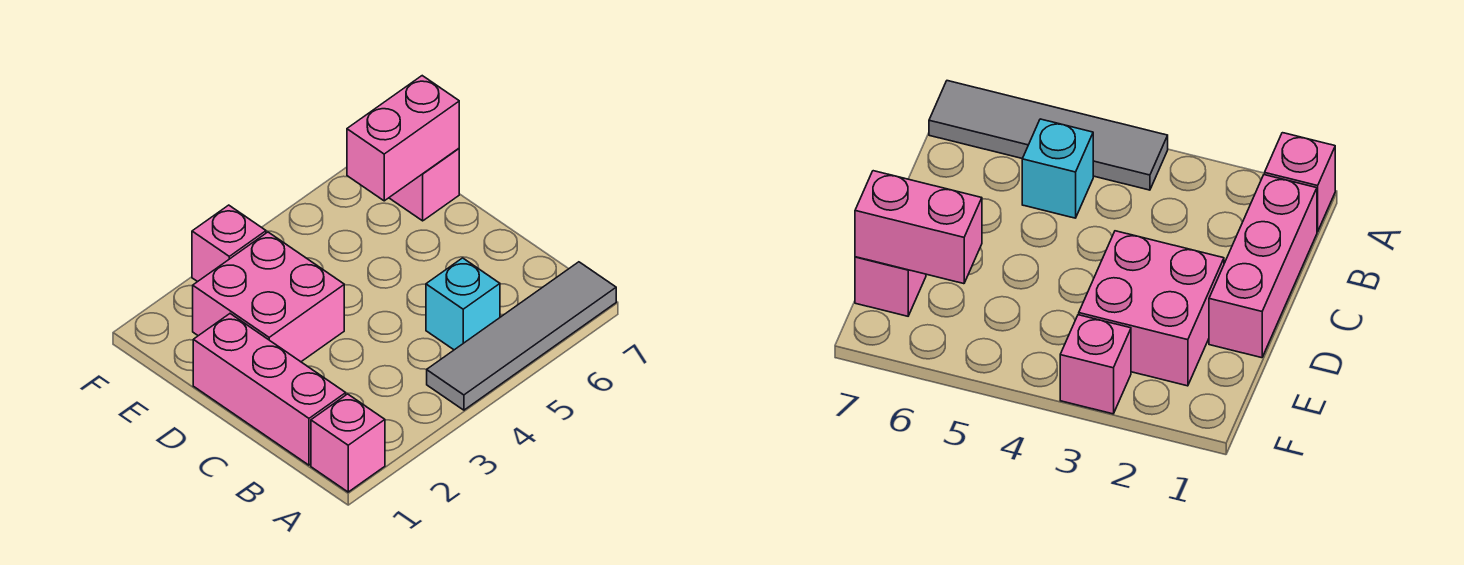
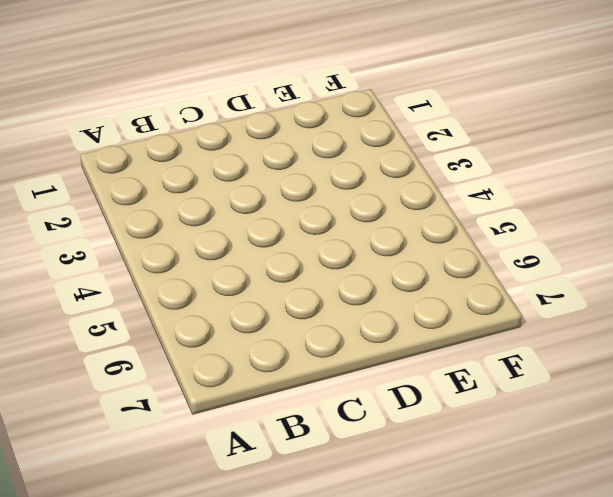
none -> pink 1x1 brick [311,394,385,492]
none -> grey 1x4 tile [427,262,616,410]

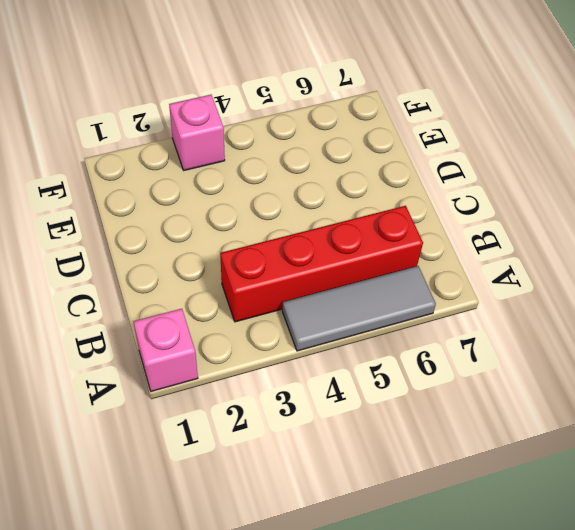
grey 1x3 tile [282,266,436,351] -> grey 1x4 tile [427,262,616,410]
red 1x4 brick [220,206,423,322] -> cyan 1x1 brick [426,258,500,350]
none -> pink 1x3 brick [193,314,346,465]
none -> pink 2x2 brick [193,232,344,362]

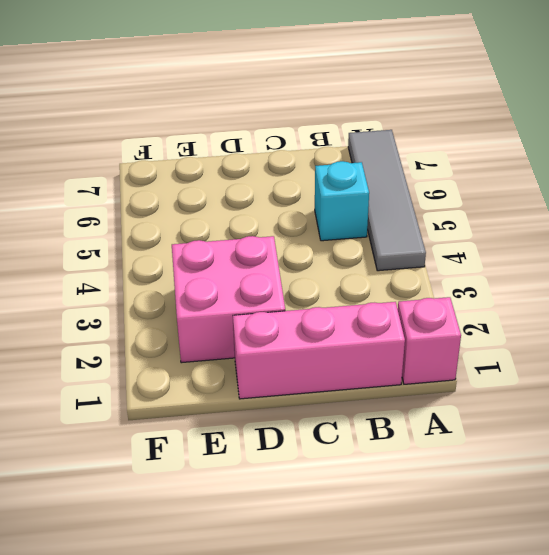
none -> pink 1x1 brick [389,148,459,221]
none -> pink 1x1 brick [192,205,266,282]

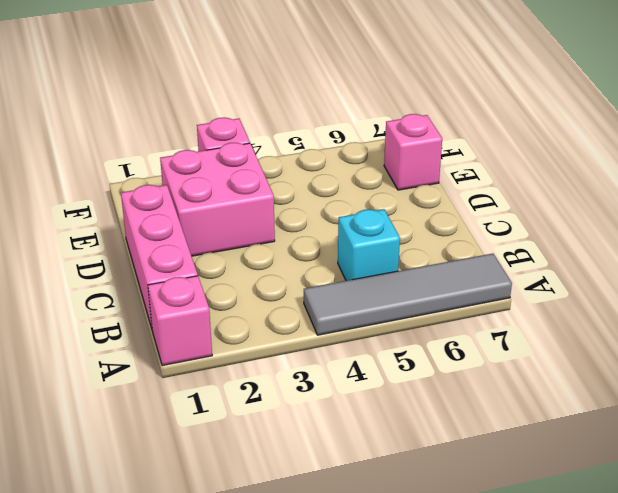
none -> pink 1x2 brick [347,76,459,201]

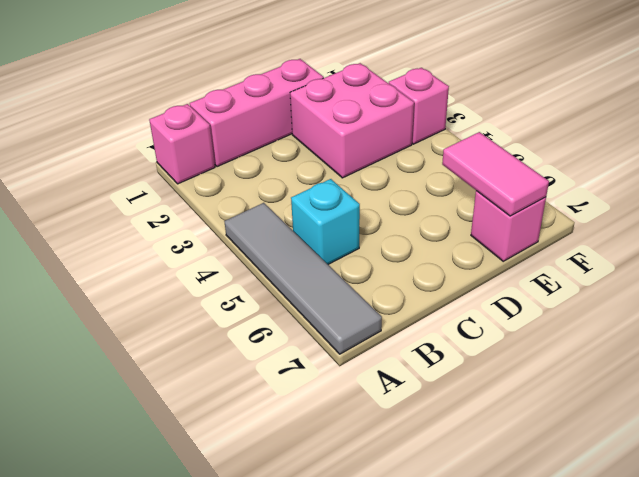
pink 1x2 tile [442,132,549,216] -> pink 1x2 brick [347,76,459,201]

